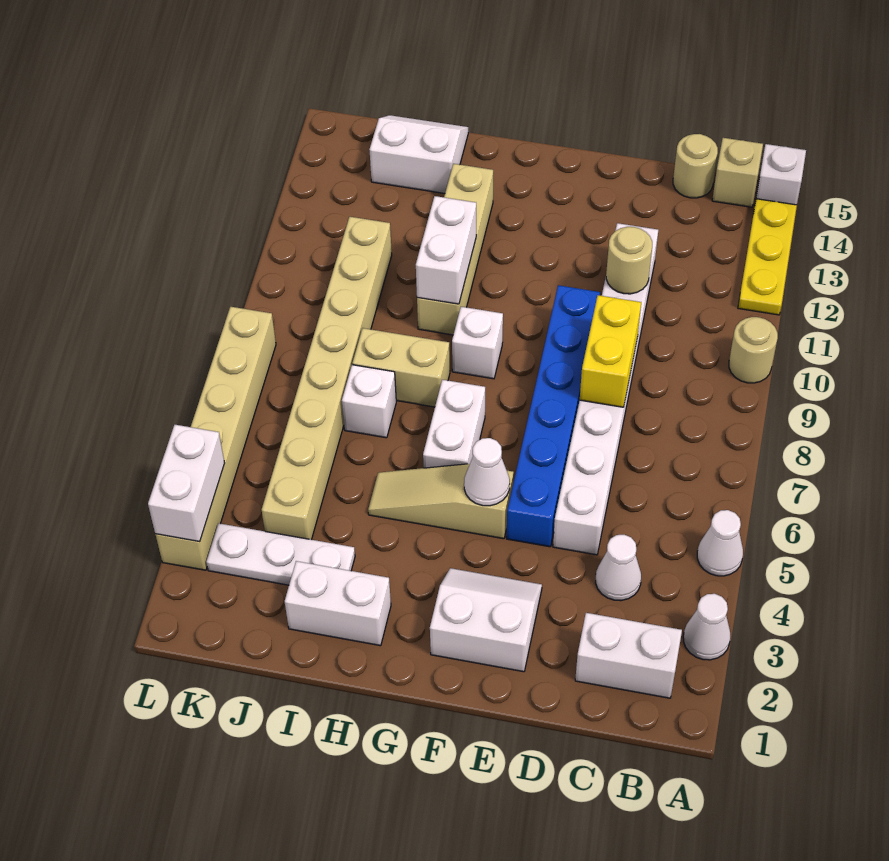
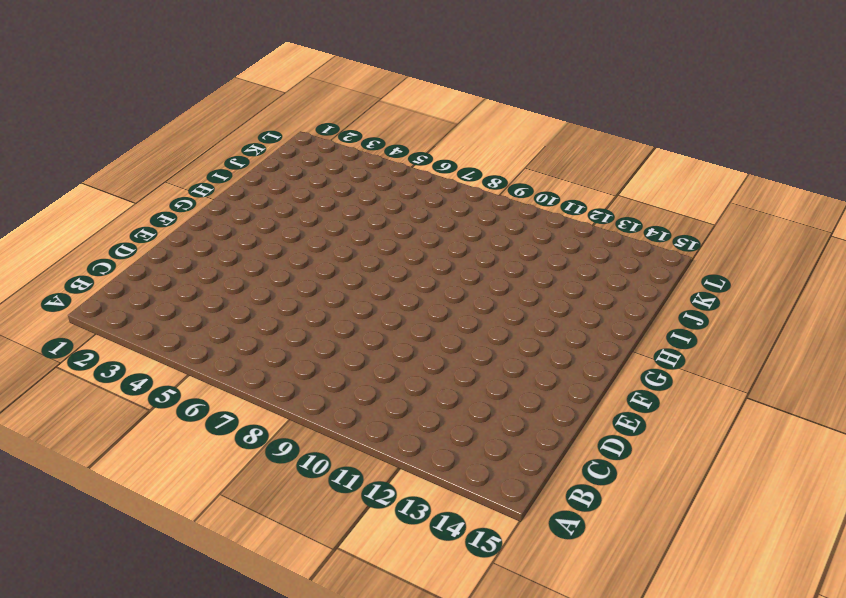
none -> white 1x1 cone [683,594,730,660]
none -> white 1x1 cone [697,510,743,576]
none -> tan 1x1 round brick [729,317,778,383]

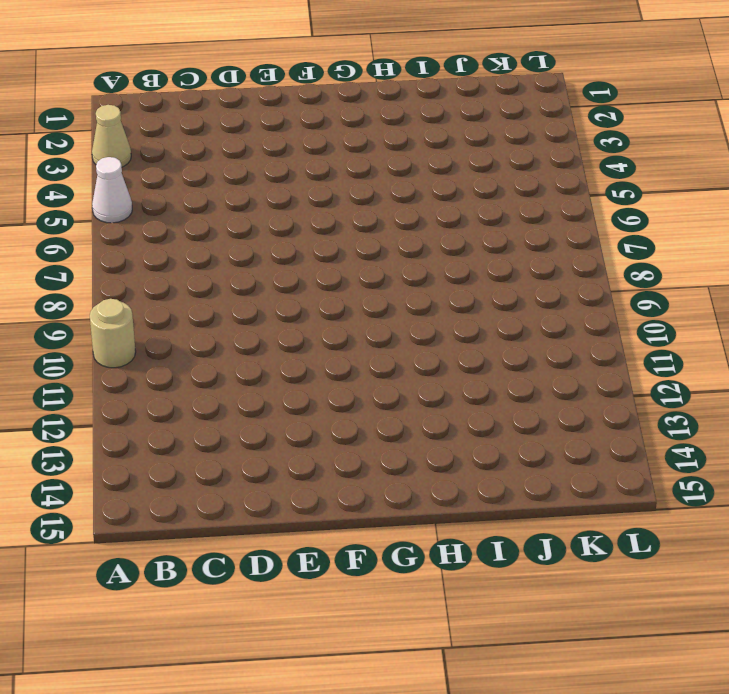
tan 1x1 cone [92,105,131,167] -> white 1x1 cone [683,594,730,660]
none -> yellow 1x3 plate [738,199,797,315]
none -> white 1x1 brick [756,144,806,205]
none -> white 1x2 brick [575,613,682,698]

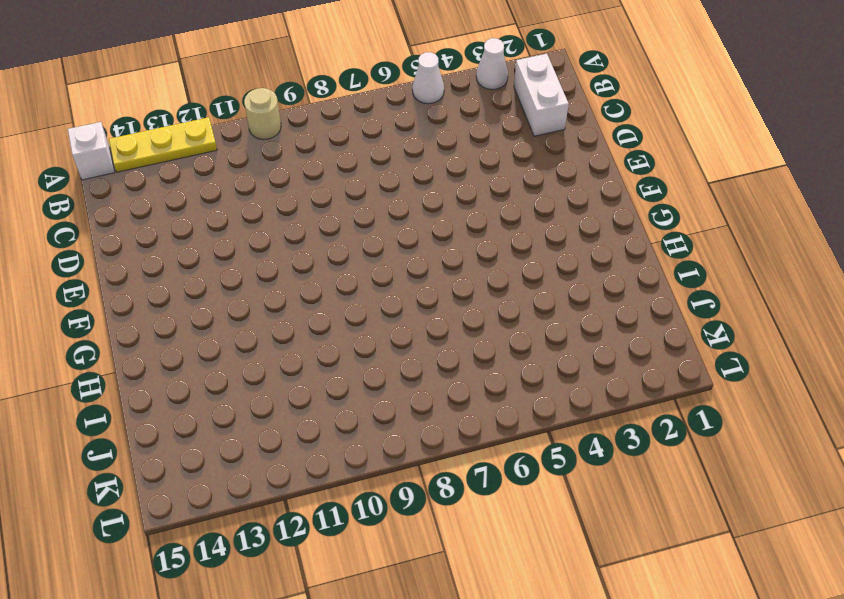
none -> tan 1x1 brick [712,138,763,207]
none -> white 1x1 cone [596,535,641,601]
none -> tan 1x1 round brick [673,134,718,198]

